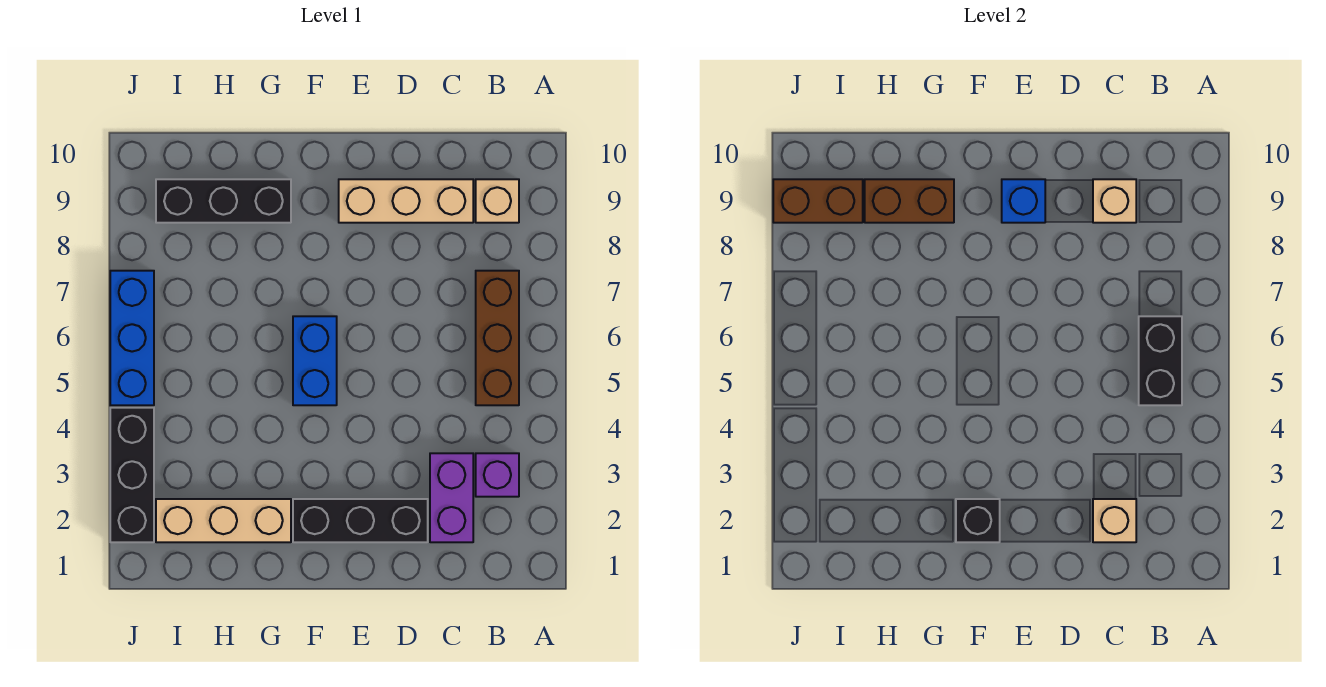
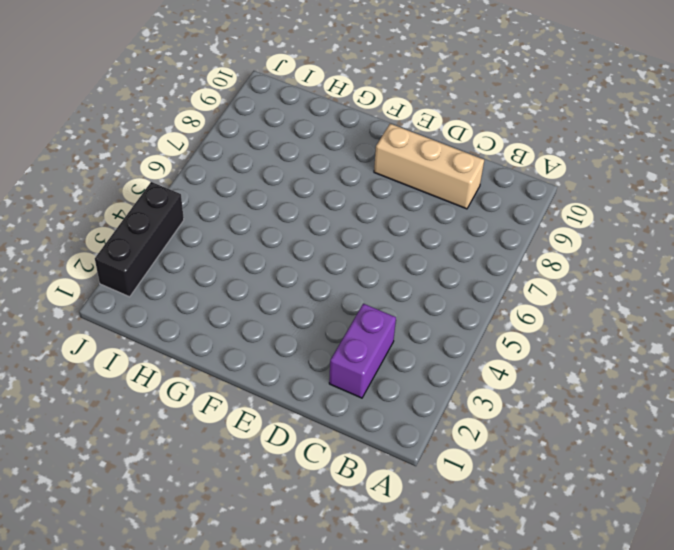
none -> purple 1x1 brick [476,453,519,497]
none -> brown 1x3 brick [476,271,519,405]
none -> tan 1x1 brick [476,179,519,223]

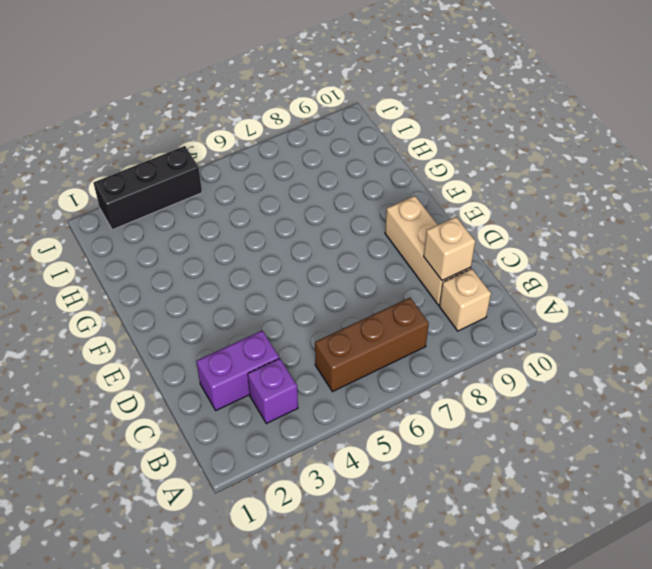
none -> black 1x3 brick [293,499,428,542]
none -> blue 1x2 brick [293,316,337,405]
none -> tan 1x3 brick [156,499,291,542]

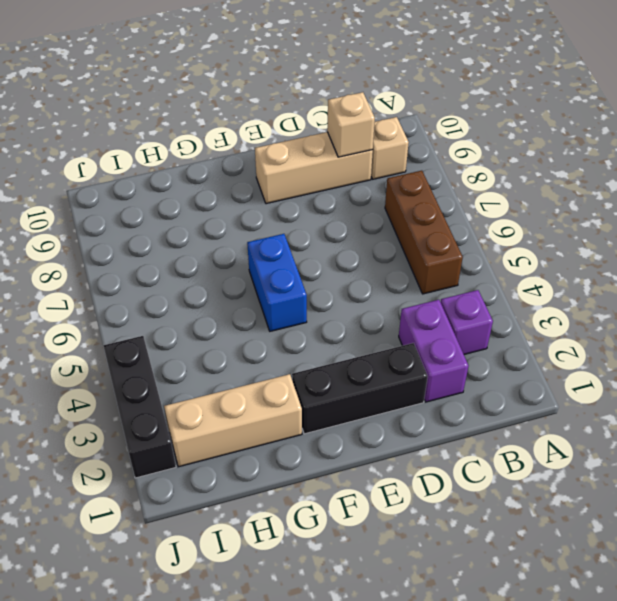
none -> black 1x3 brick [156,179,291,223]
none -> blue 1x3 brick [110,271,154,405]
none -> black 1x2 brick [1139,316,1182,405]

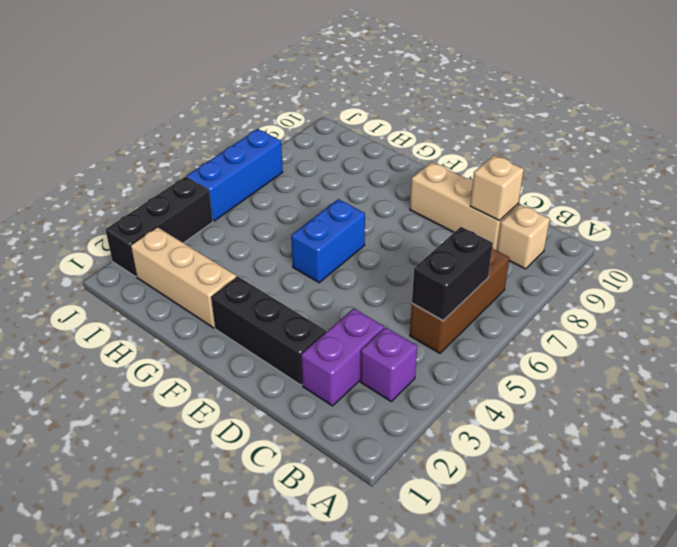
none -> black 1x3 brick [156,179,291,223]
none -> tan 1x1 brick [1093,499,1136,542]
none -> blue 1x1 brick [1002,179,1045,223]

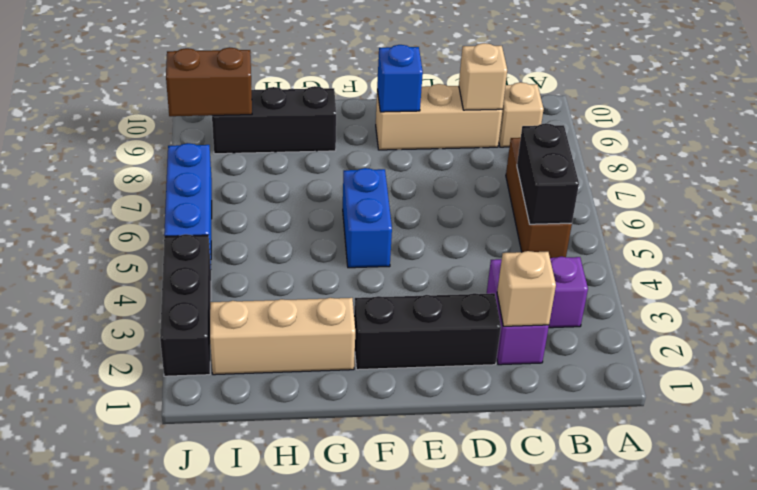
none -> black 1x1 brick [956,499,1000,542]
none -> brown 1x2 brick [865,179,954,223]

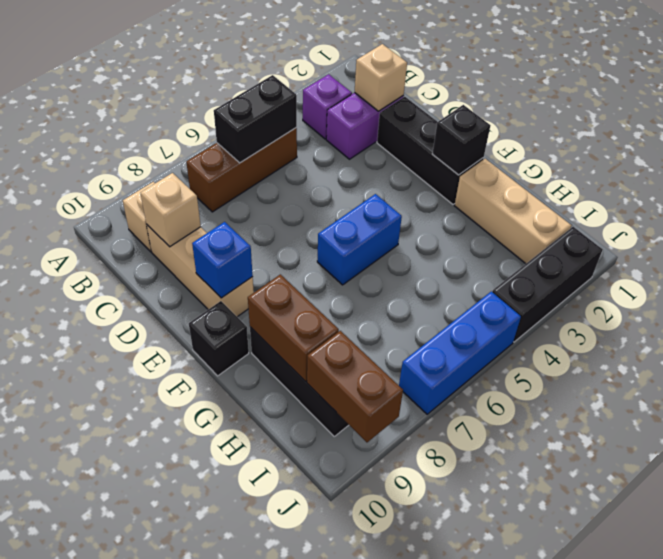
black 1x1 brick [189,301,249,376] -> none

